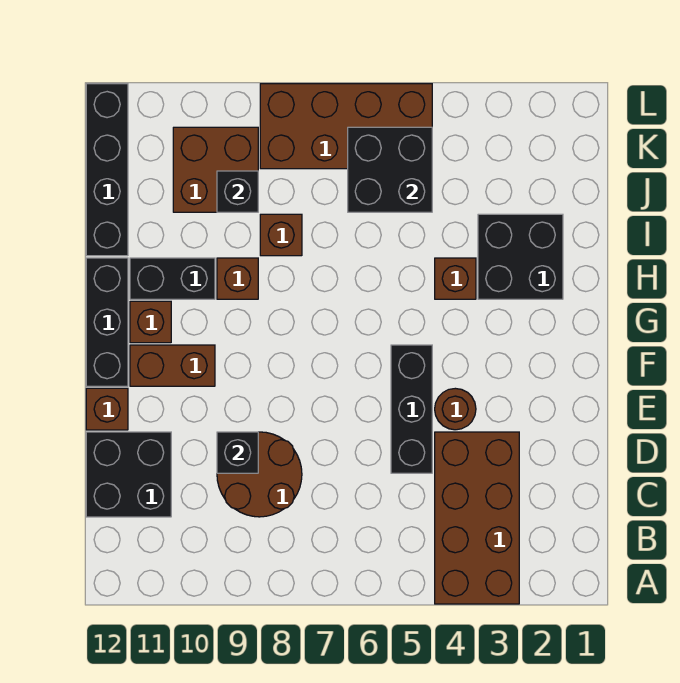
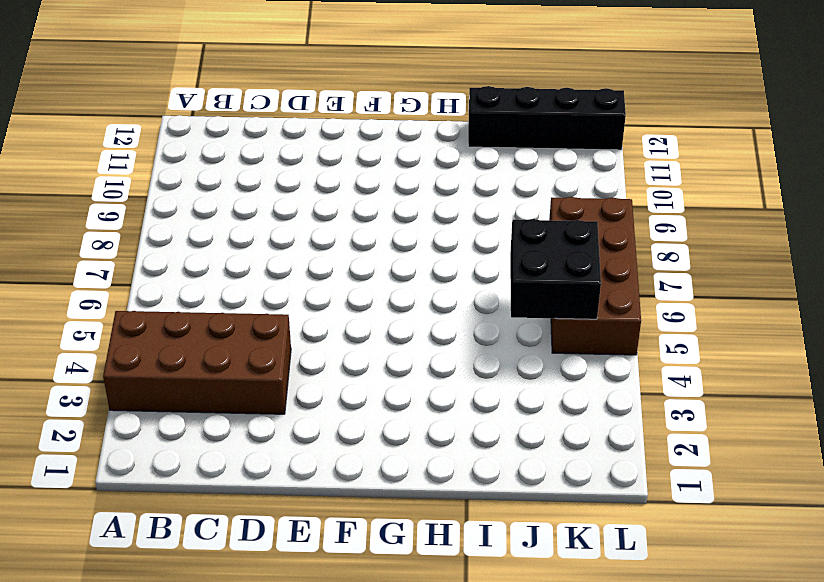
none -> brown 2x2 round brick [217,432,302,517]
none -> black 2x2 brick [86,432,171,517]
none -> black 1x3 brick [391,345,432,473]

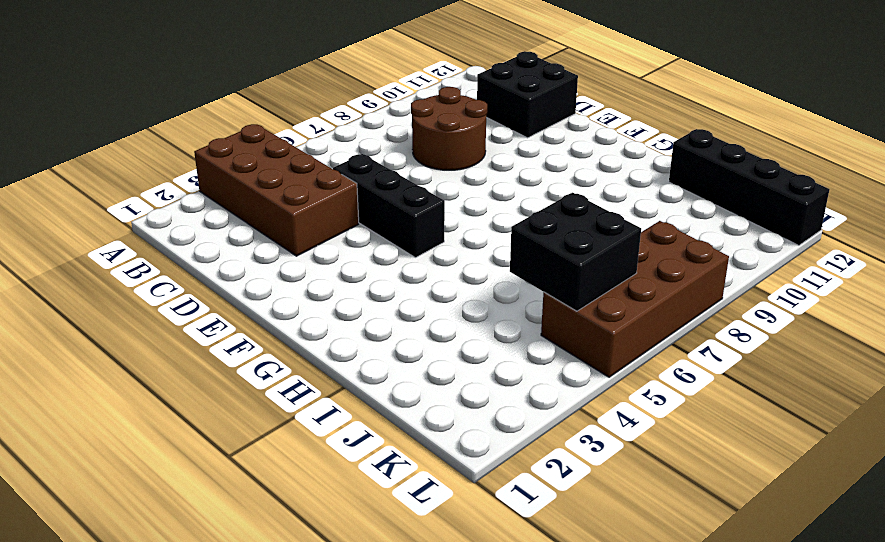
none -> brown 1x1 round brick [435,388,476,430]
none -> brown 1x1 brick [86,388,128,430]
none -> brown 1x2 brick [130,345,215,386]

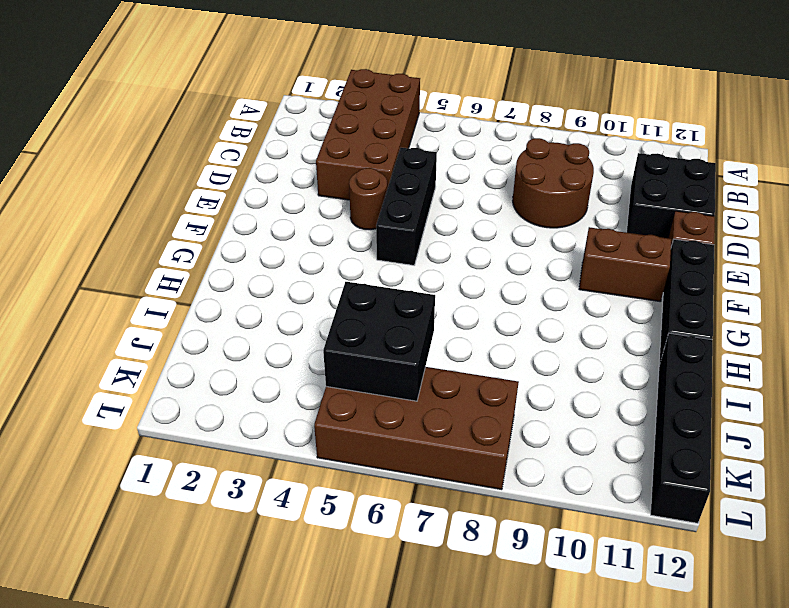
none -> brown 1x1 brick [130,301,171,343]
none -> black 2x2 brick [478,214,563,299]
none -> brown 1x1 brick [435,258,476,299]

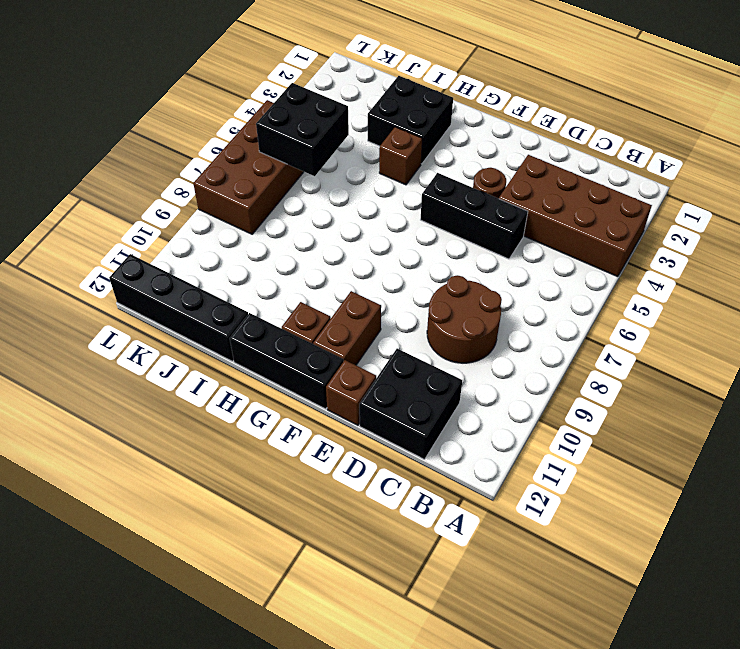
none -> brown 1x1 brick [217,258,258,299]
none -> black 1x2 brick [130,258,215,299]
none -> brown 1x1 brick [260,214,302,256]

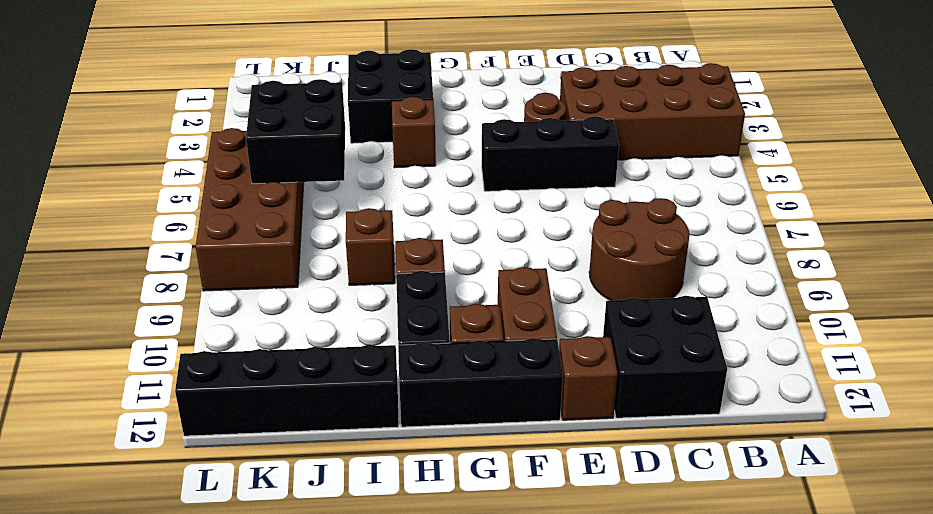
none -> brown 2x2 brick [173,127,258,212]
none -> black 1x1 brick [217,432,258,473]
none -> black 1x1 brick [217,171,258,212]

